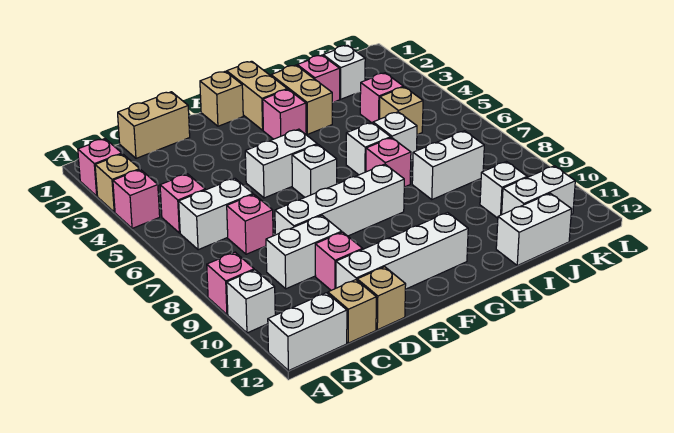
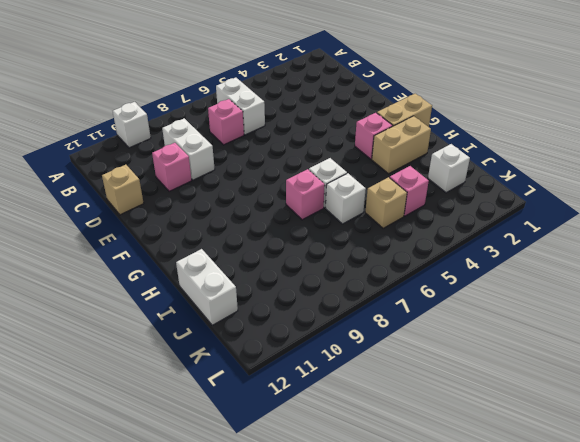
none -> pink 1x1 brick [78,139,122,196]
none -> tan 1x1 brick [95,154,140,212]
none -> pink 1x1 brick [113,169,160,228]
none -> pink 1x1 brick [207,252,254,315]

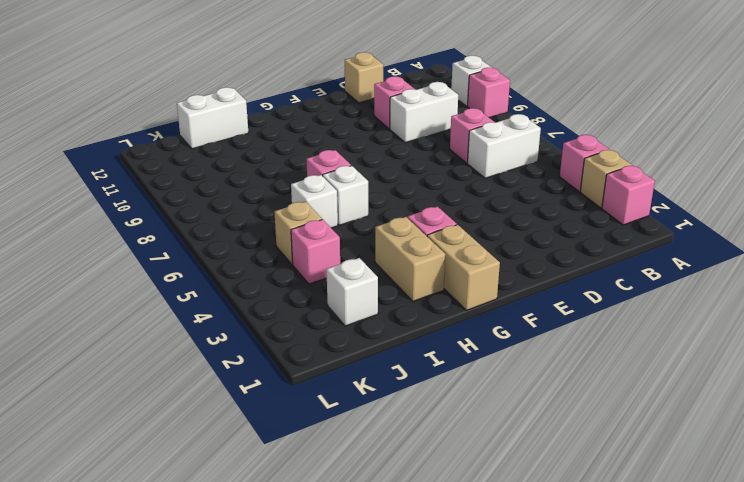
none -> white 1x2 brick [268,293,347,371]
none -> pink 1x1 brick [160,174,205,233]
none -> tan 1x2 brick [118,92,190,158]
none -> tan 1x1 brick [328,280,376,343]

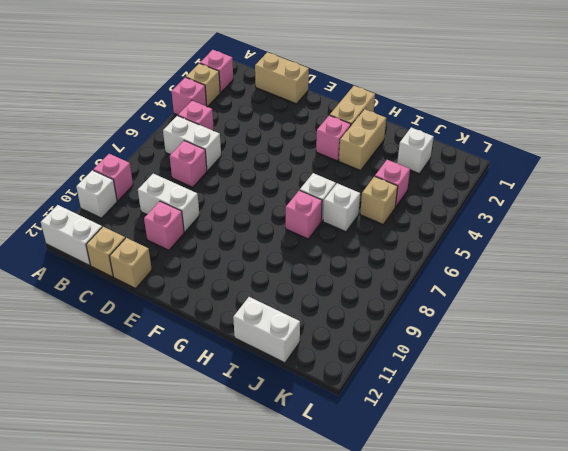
none -> white 1x4 brick [275,164,404,236]
none -> white 1x4 brick [336,213,468,289]
none -> white 1x2 brick [245,129,317,198]
none -> tan 1x1 brick [200,71,243,126]

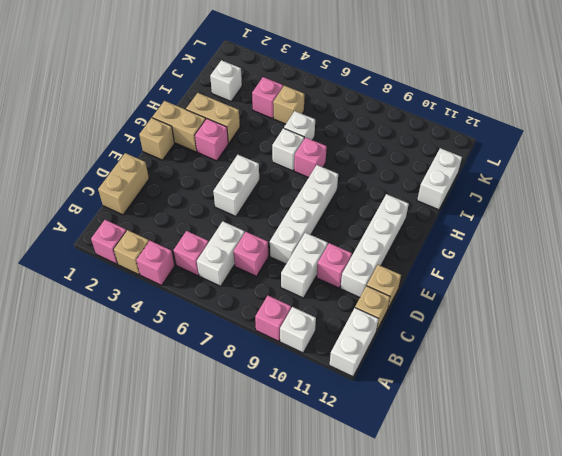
none -> white 1x1 brick [292,144,337,197]
none -> pink 1x1 brick [297,55,340,102]
none -> white 1x2 brick [412,131,484,199]
none -> white 1x1 brick [480,162,527,218]

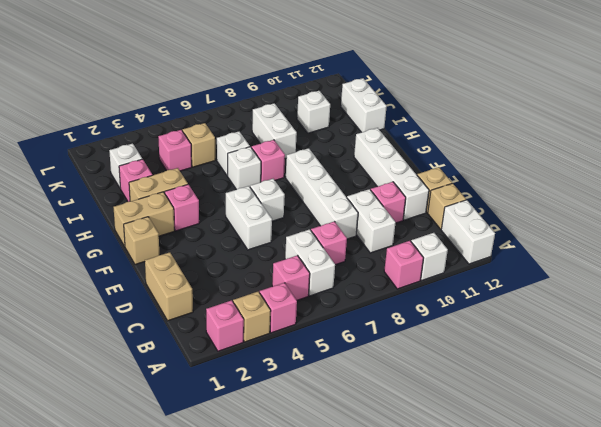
none -> white 1x2 brick [502,166,575,214]

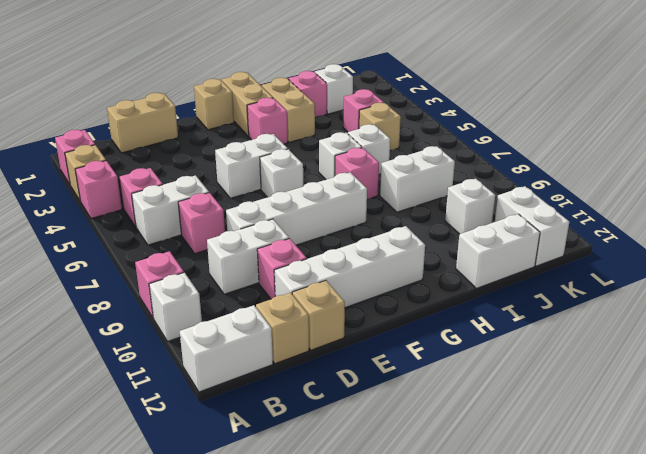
white 1x2 brick [495,186,569,266] -> white 1x2 brick turned to [502,166,575,214]

